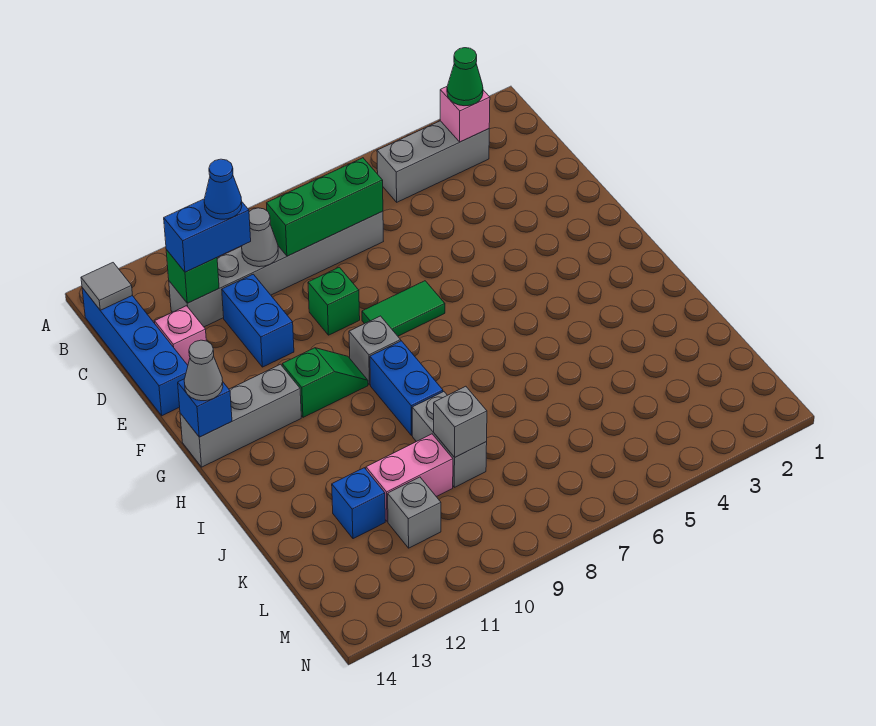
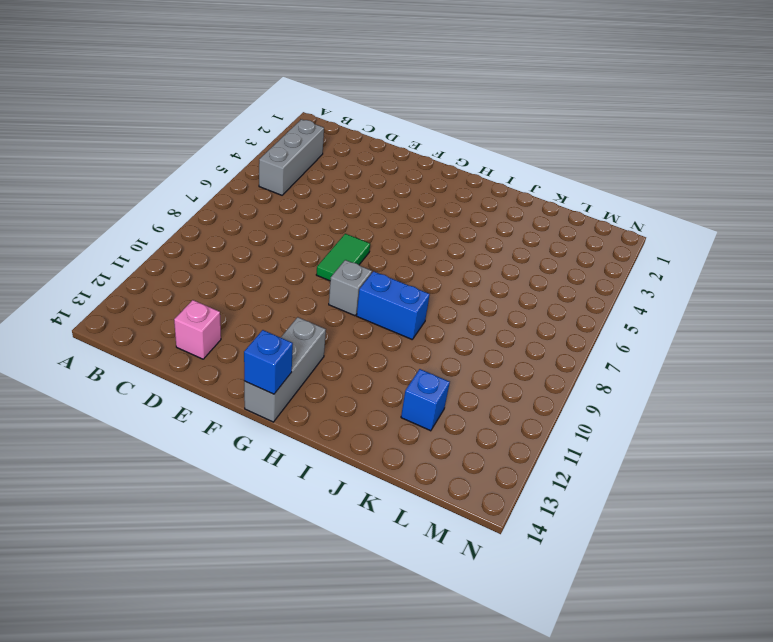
none -> blue 1x4 brick [82,288,188,416]
none -> grey 1x6 brick [169,211,384,327]
none -> blue 1x2 brick [222,274,294,367]

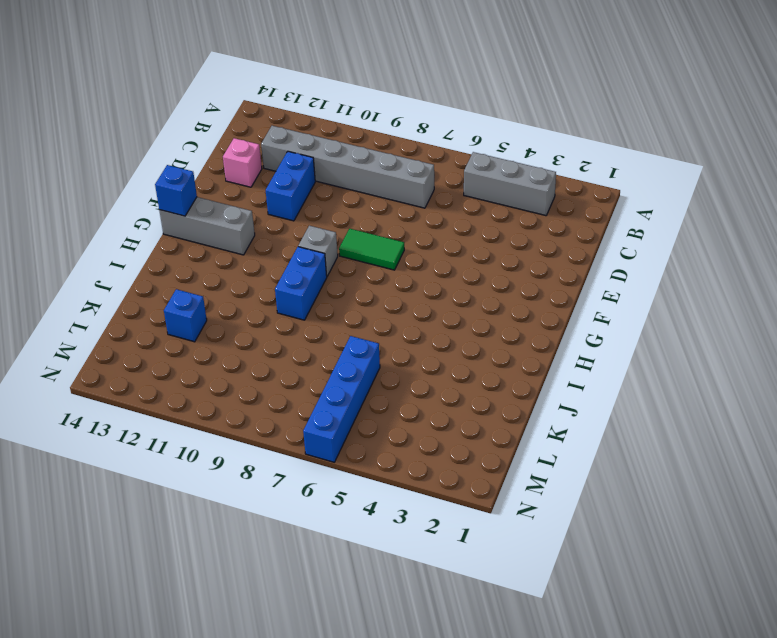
blue 1x4 brick [303,336,380,462] -> blue 1x4 brick moved to [82,288,188,416]
none -> green 1x1 brick [308,267,360,335]
none -> green 1x2 slope [282,348,368,417]
none -> grey 1x2 brick [412,392,487,487]

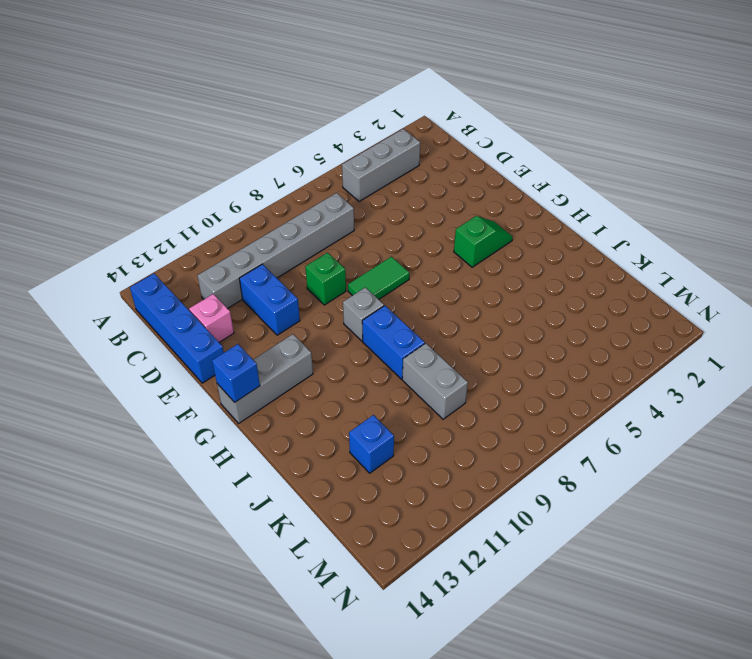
green 1x2 slope [454,216,513,267] -> green 1x2 slope moved to [282,348,368,417]
none -> pink 1x2 brick [366,434,453,521]
none -> grey 1x1 brick [388,477,441,548]
none -> pink 1x1 brick [440,87,490,142]

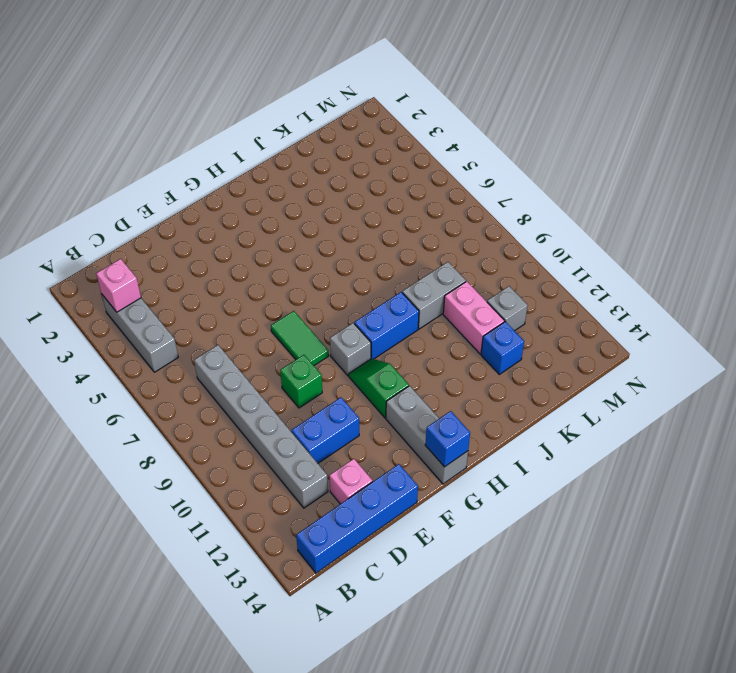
none -> grey 1x1 tile [81,263,132,310]
none -> green 1x3 brick [267,158,383,256]
none -> grey 1x1 cone [242,208,278,267]

